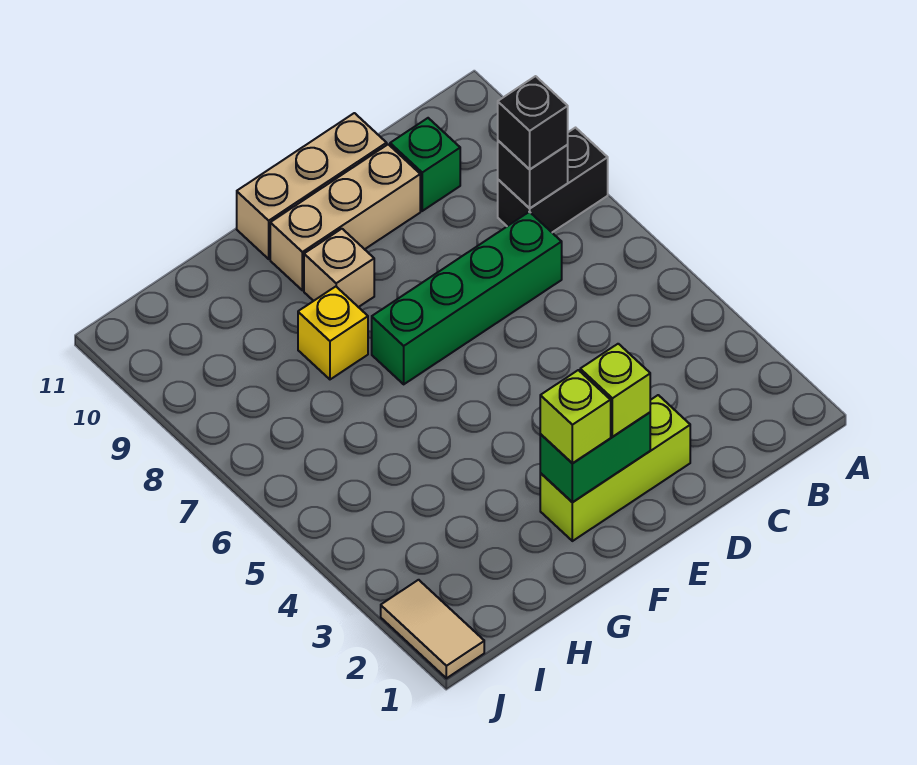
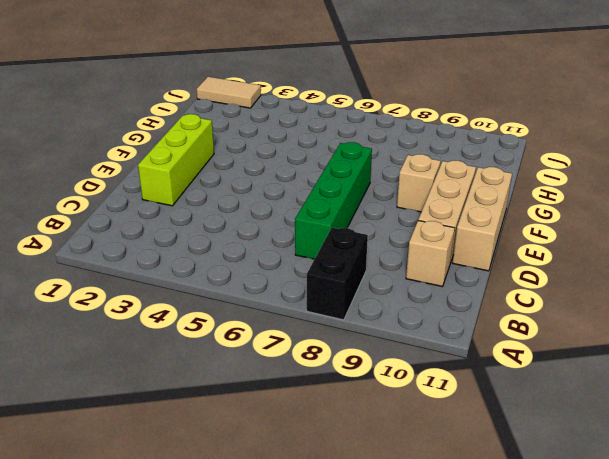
tan 1x1 brick [406,221,455,287] -> green 1x1 brick [390,118,460,211]
none -> yellow 1x1 brick [298,287,368,379]
none -> black 1x1 brick [498,141,568,208]
none -> green 1x2 brick [540,413,650,502]

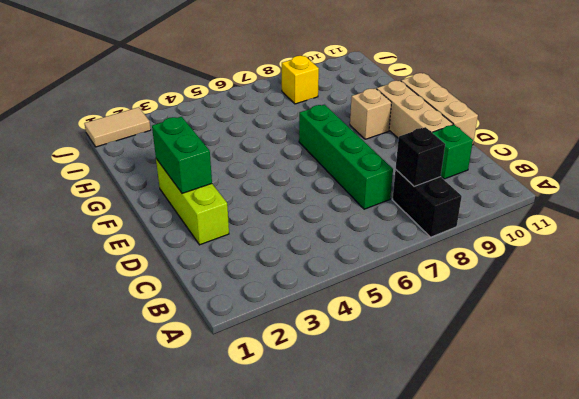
yellow 1x1 brick [282,56,319,104] -> yellow 1x1 brick moved to [298,287,368,379]
none -> black 1x1 brick [498,76,568,169]
none -> lime 1x1 brick [580,344,650,437]
none -> lime 1x1 brick [540,370,611,463]

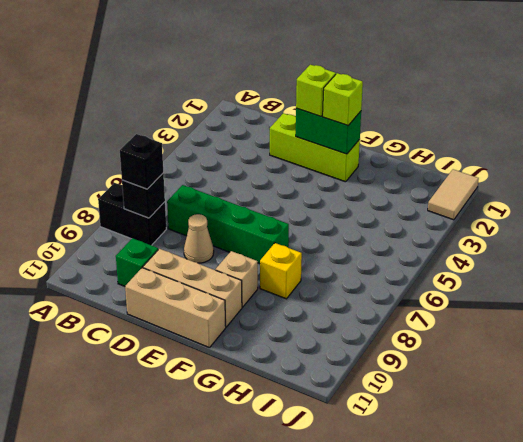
tan 1x1 cone [184,214,214,263] -> none

